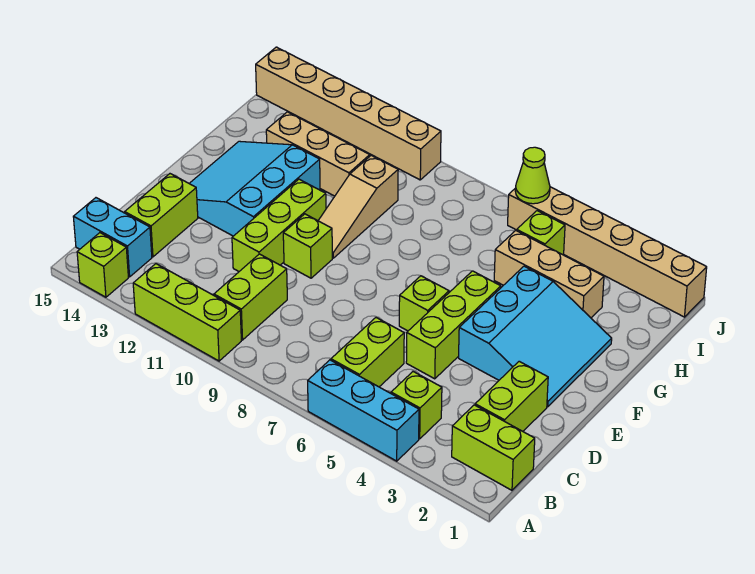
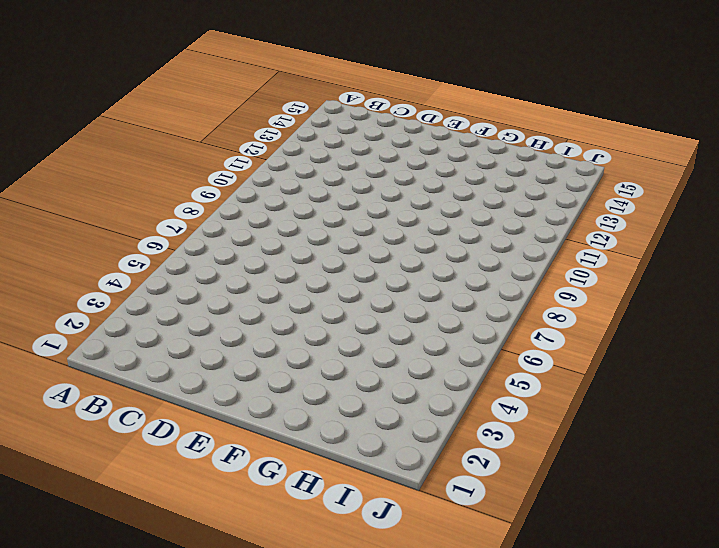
none -> cyan 1x3 brick [308,360,419,461]
none -> lime 1x3 brick [133,264,241,361]
none -> lime 1x1 brick [77,233,128,297]

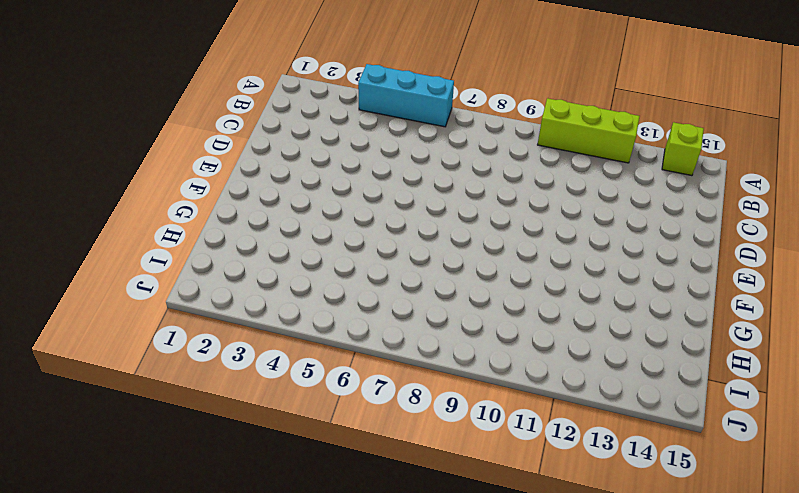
none -> lime 1x2 brick [452,405,535,490]
none -> lime 1x1 brick [391,372,442,439]
none -> lime 1x2 brick [331,318,404,387]

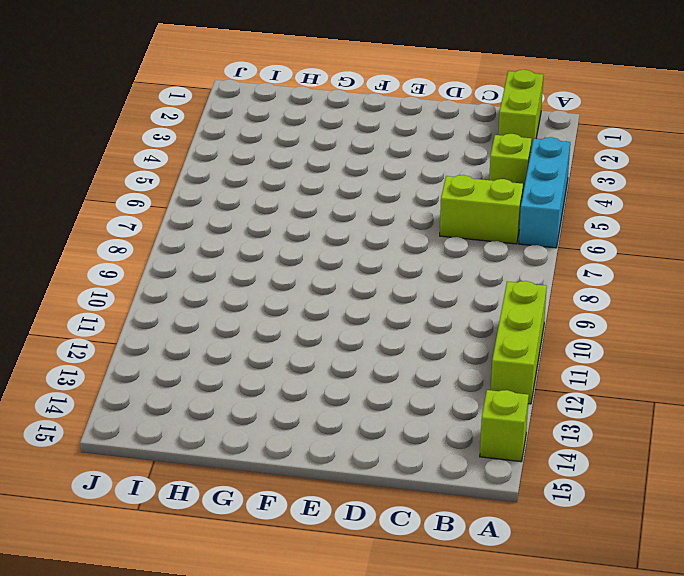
none -> lime 1x2 brick [214,254,287,340]
none -> cyan 1x2 brick [73,198,152,277]
none -> lime 1x2 brick [475,361,548,431]

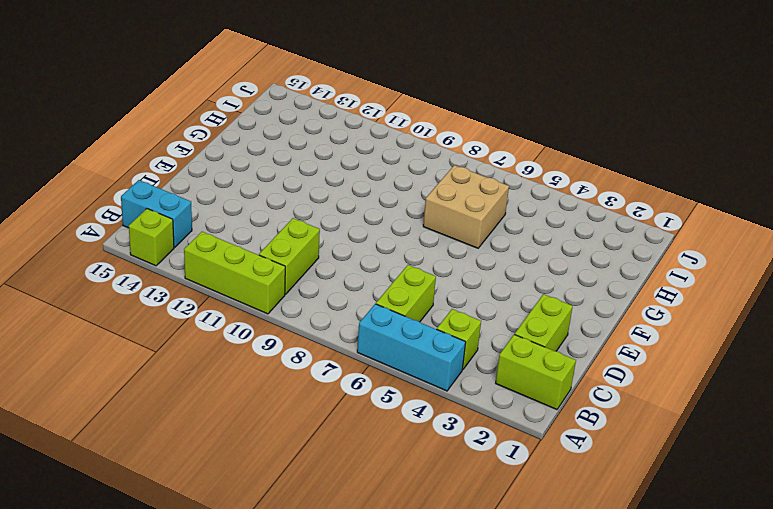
tan 2x2 brick [423,165,509,248] -> none
none -> lime 1x2 brick [125,174,198,257]
none -> lime 1x3 brick [406,271,501,379]
none -> lime 1x3 brick [232,179,326,271]

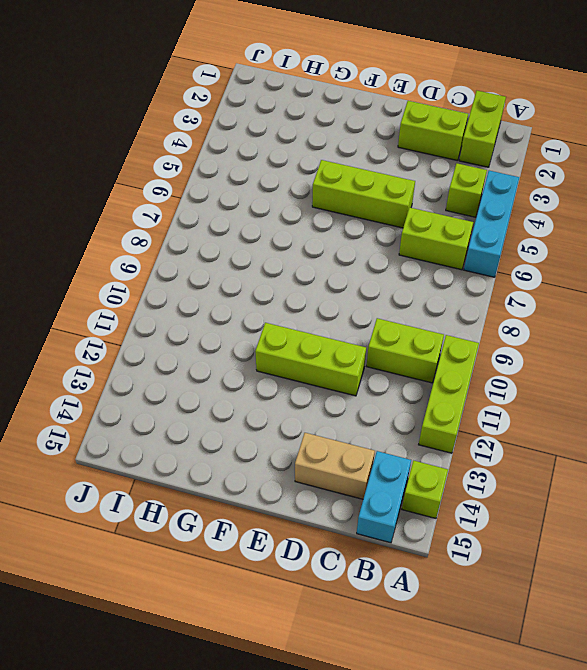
tan 1x2 brick [295,433,375,499] -> lime 1x2 brick [125,174,198,257]
none -> cyan 3x3 slope [459,266,612,407]
none -> lime 1x1 brick [399,276,449,331]
none -> lime 1x1 brick [283,214,332,278]

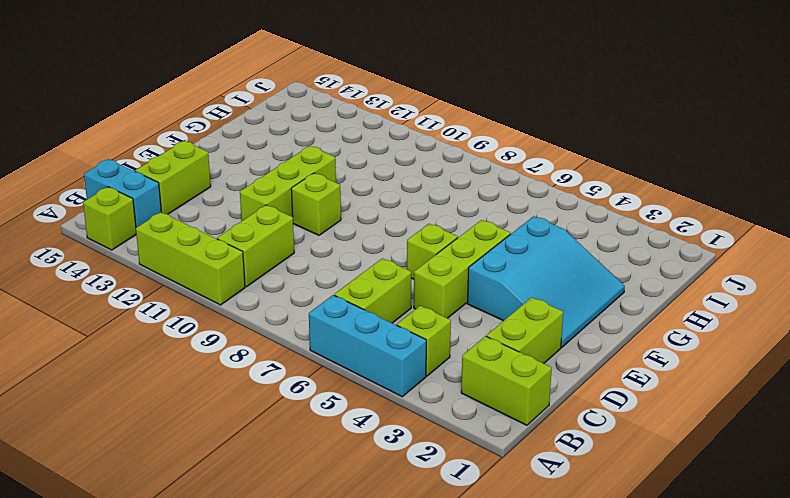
none -> cyan 3x3 slope [189,141,320,236]
none -> tan 1x3 slope [318,155,398,258]
none -> tan 1x3 brick [494,231,604,318]

